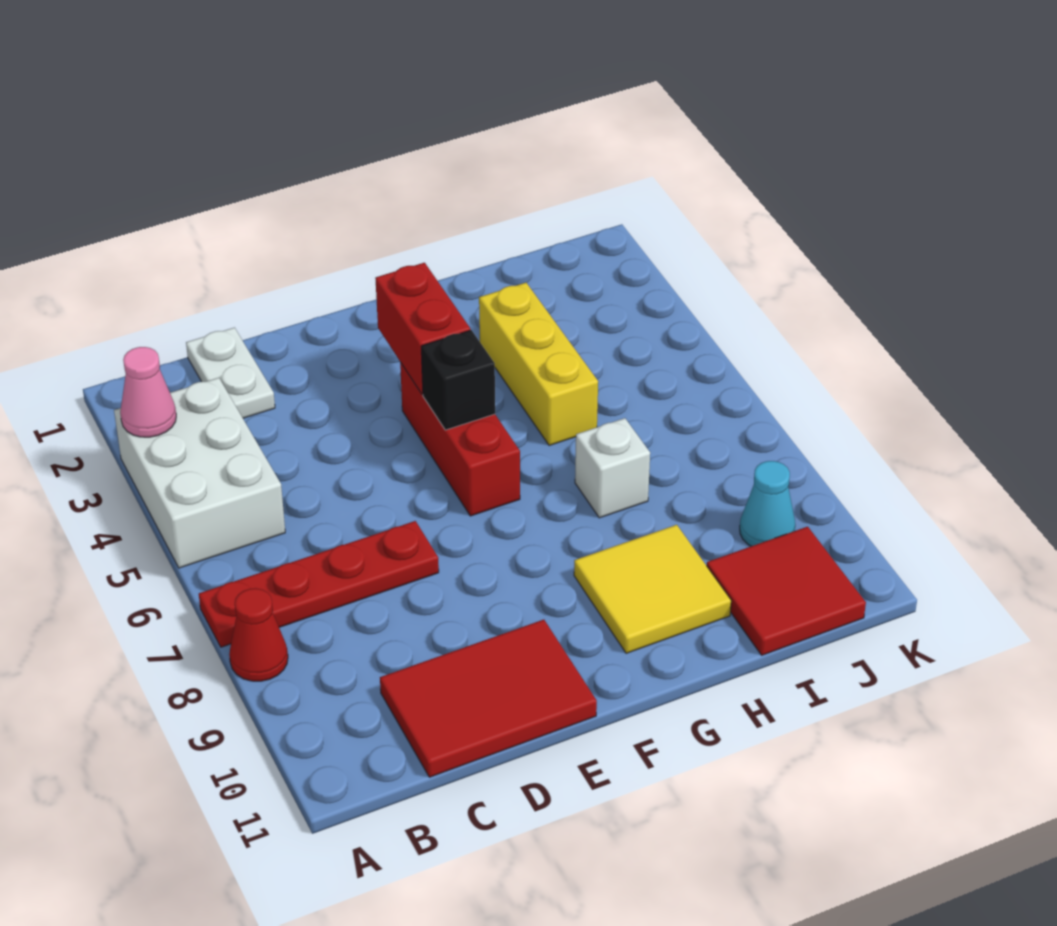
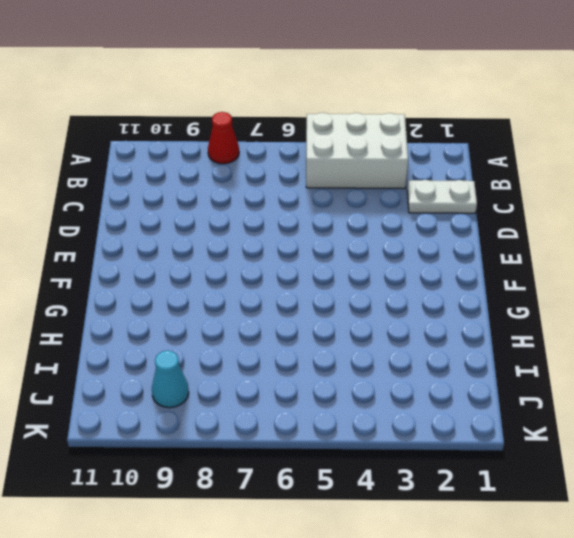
none -> red 1x4 plate [199,521,439,647]
none -> red 2x3 tile [380,620,597,777]
none -> red 1x3 brick [400,362,520,516]

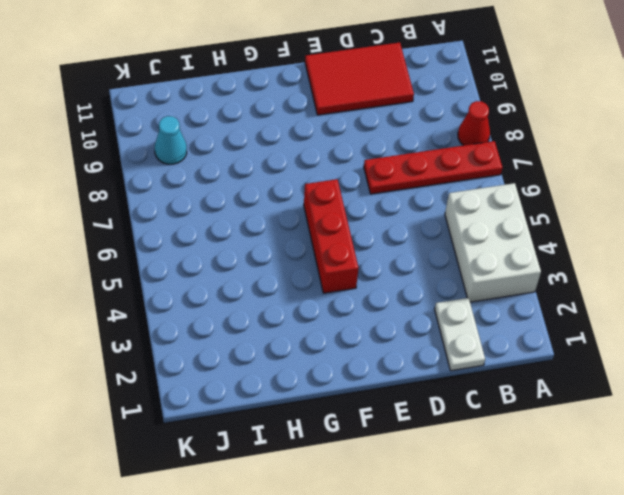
none -> yellow 2x2 tile [574,525,731,653]
none -> yellow 1x3 brick [479,283,598,446]
none -> white 1x1 brick [575,418,650,518]

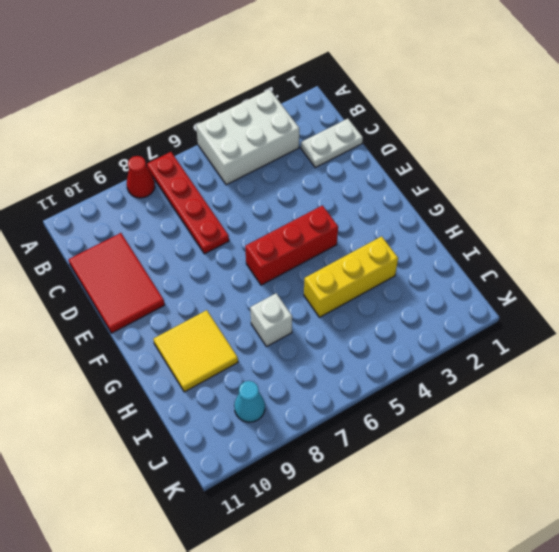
none -> red 2x2 tile [707,527,866,655]
none -> pink 1x1 cone [120,347,176,437]
none -> red 1x2 brick [375,263,470,394]

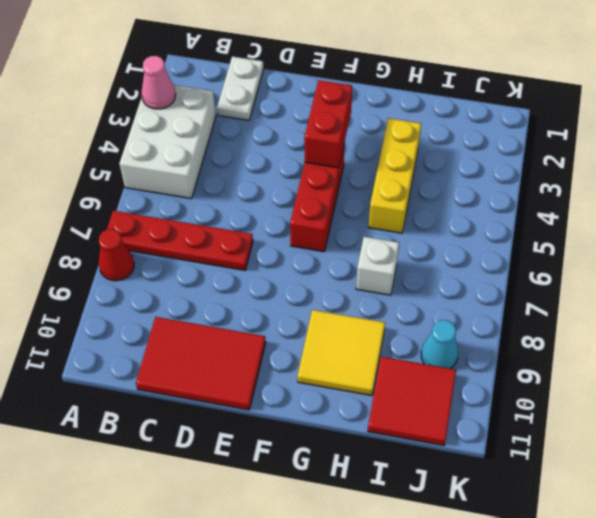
none -> black 1x1 brick [421,330,495,430]

